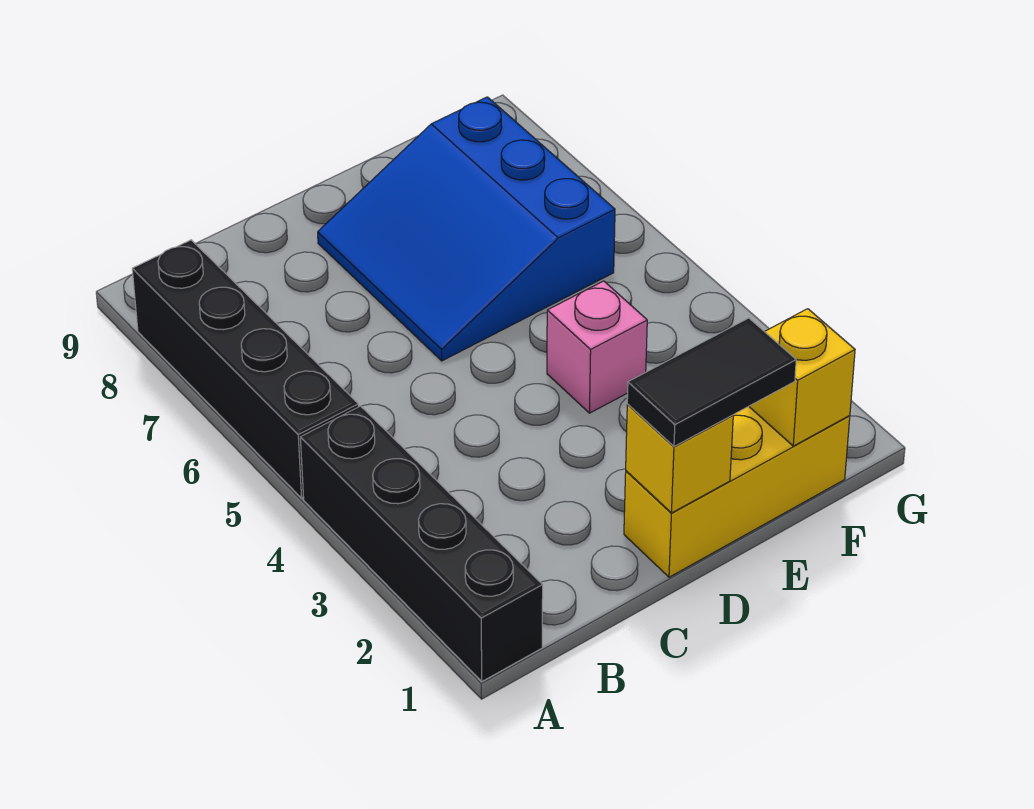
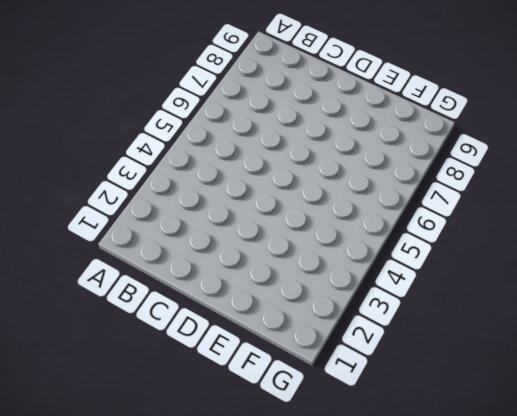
none -> black 1x4 brick [300,406,543,681]
none -> black 1x4 brick [132,240,359,498]

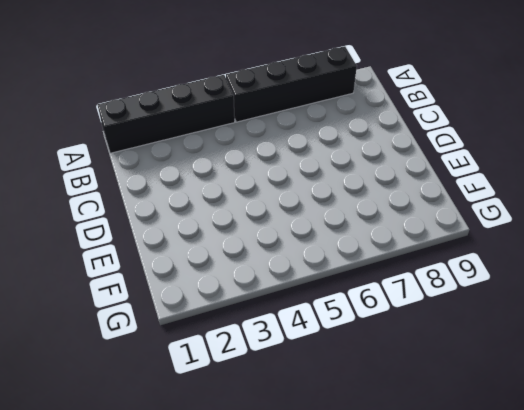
none -> yellow 1x3 brick [624,406,850,577]
none -> blue 3x3 slope [318,97,615,361]

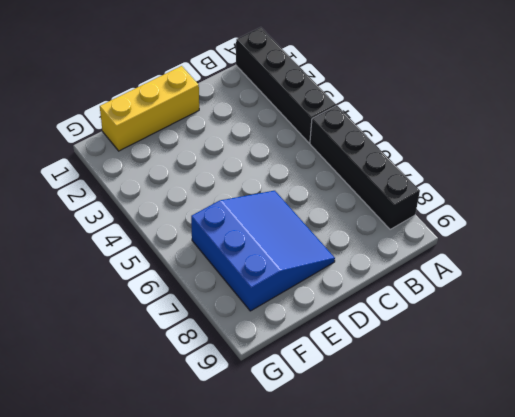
none -> pink 1x1 brick [547,281,647,413]
none -> yellow 1x1 brick [626,405,733,513]

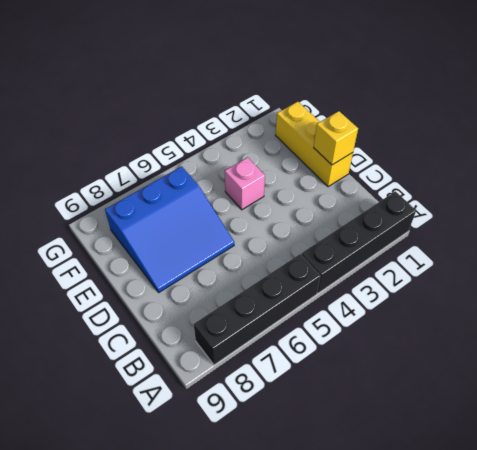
none -> yellow 1x1 brick [749,309,855,446]
none -> black 1x2 tile [627,318,796,446]

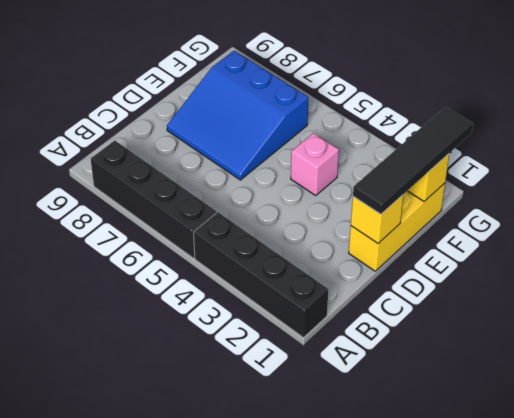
black 1x4 tile [353,107,473,214] -> black 1x2 tile [627,318,796,446]

